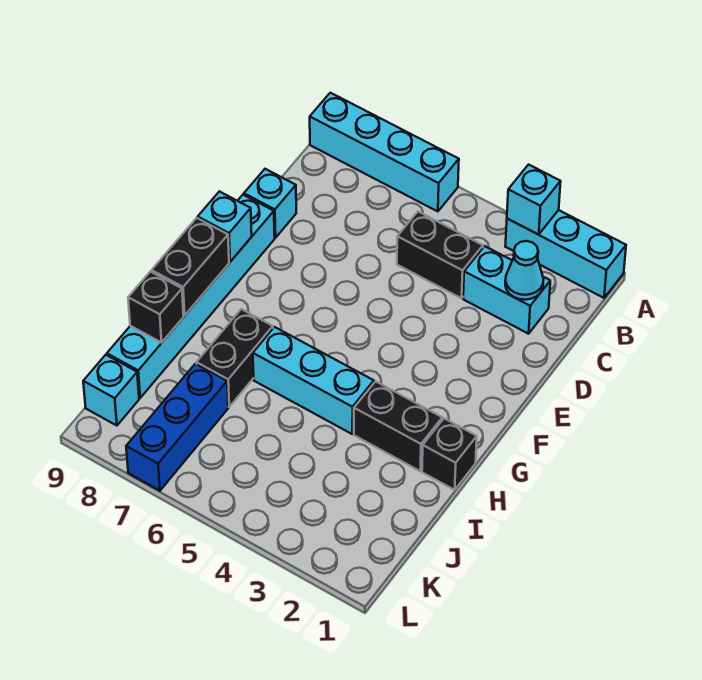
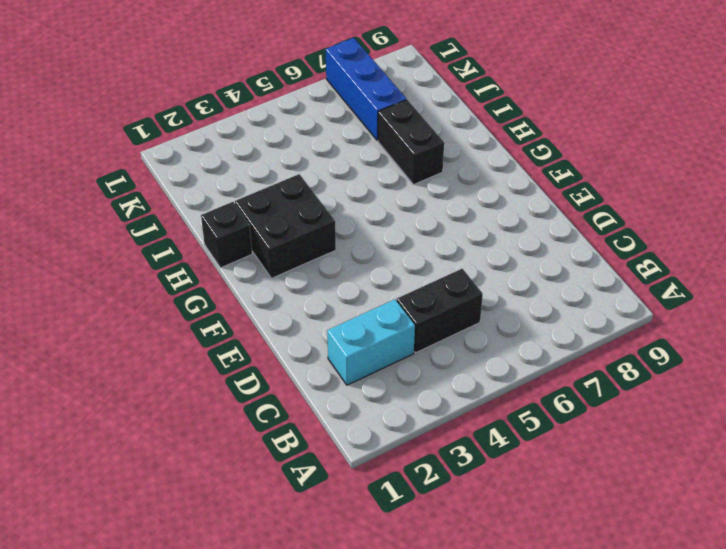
black 2x2 brick [235,174,336,278] -> black 1x2 brick [354,381,442,471]
none -> cyan 1x3 brick [505,210,626,298]
none -> cyan 1x4 brick [310,93,459,212]
none -> cyan 1x1 brick [244,169,296,238]

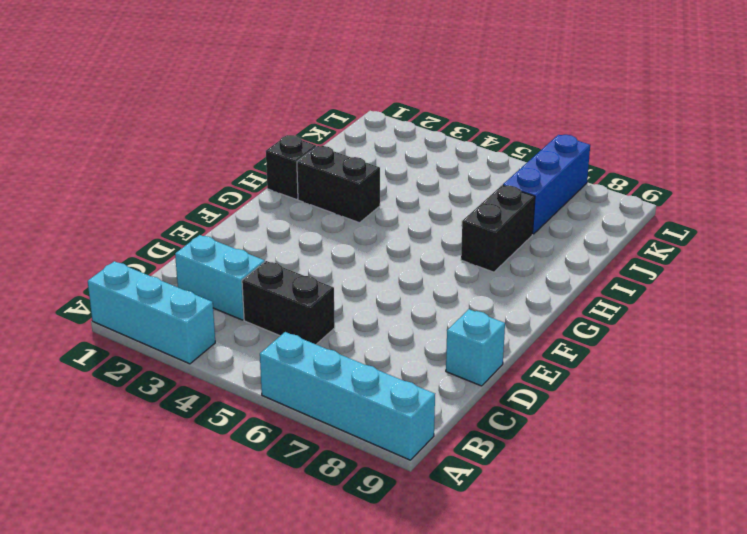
none -> cyan 1x6 brick [107,195,275,398]
none -> cyan 1x3 brick [253,327,374,434]
none -> cyan 1x1 brick [83,355,139,426]

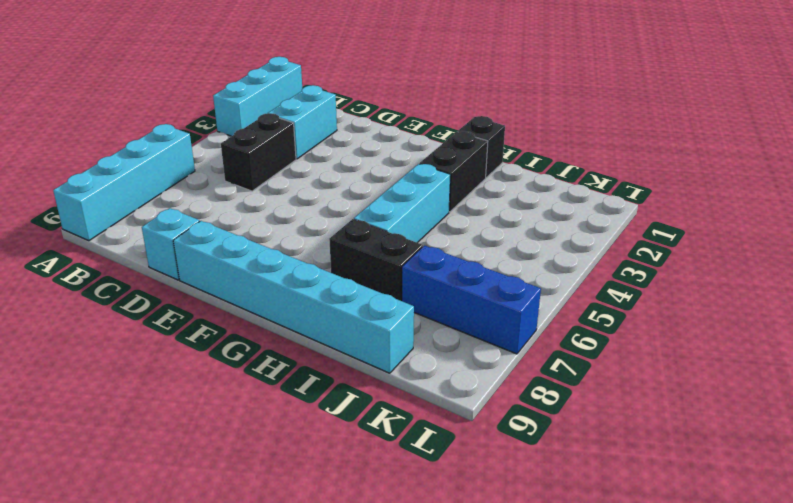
none -> cyan 1x1 brick [83,355,139,426]
none -> cyan 1x1 brick [507,165,561,235]
none -> cyan 1x1 cone [505,241,544,300]

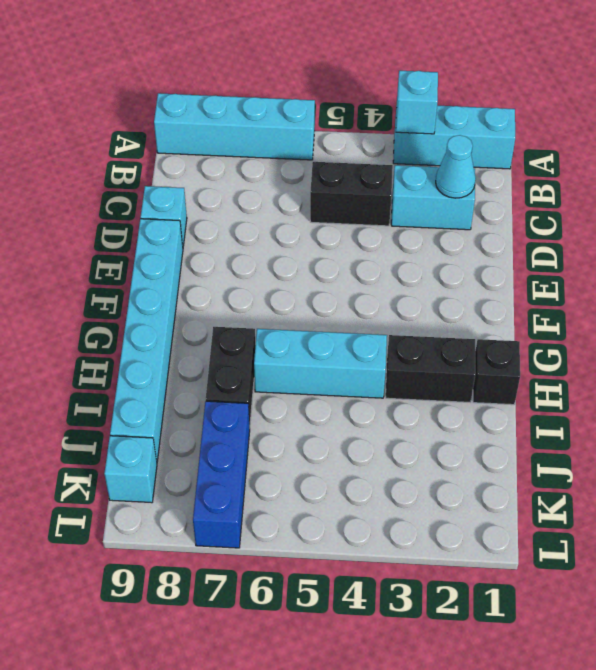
none -> cyan 1x1 brick [198,191,252,262]
none -> black 1x2 brick [152,218,229,315]
none -> black 1x1 brick [128,272,184,343]

